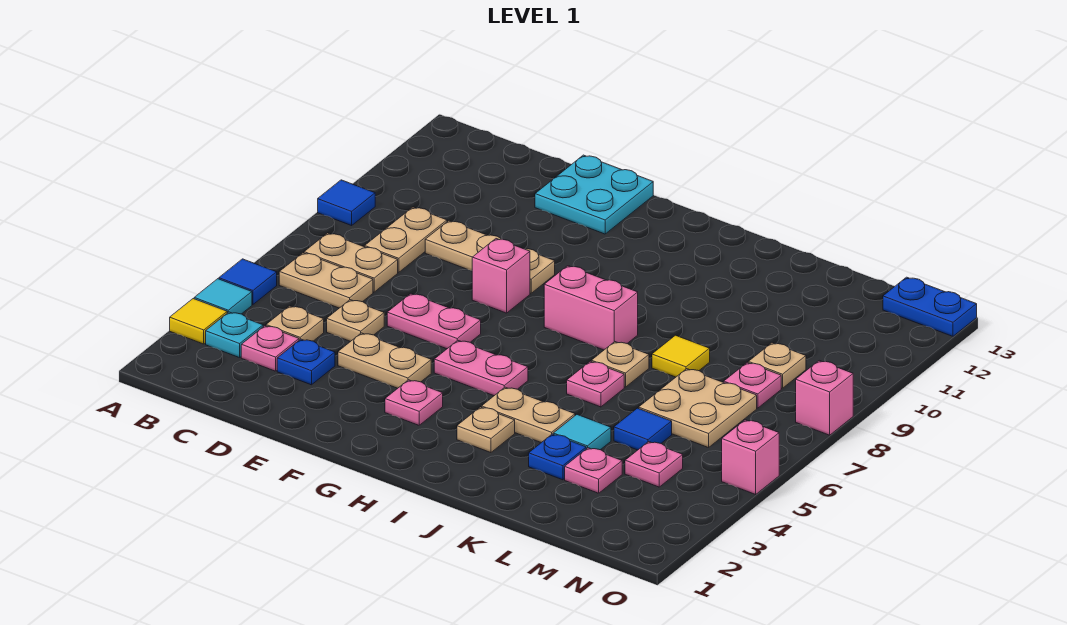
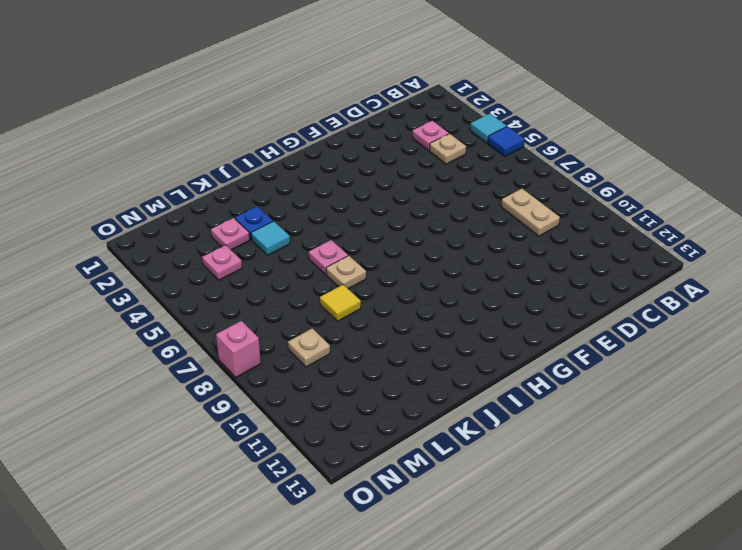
none -> yellow 1x1 tile [170,299,227,344]
none -> blue 1x1 tile [318,180,375,225]
none -> cyan 1x1 plate [206,312,263,358]
none -> tan 1x2 plate [279,253,373,308]

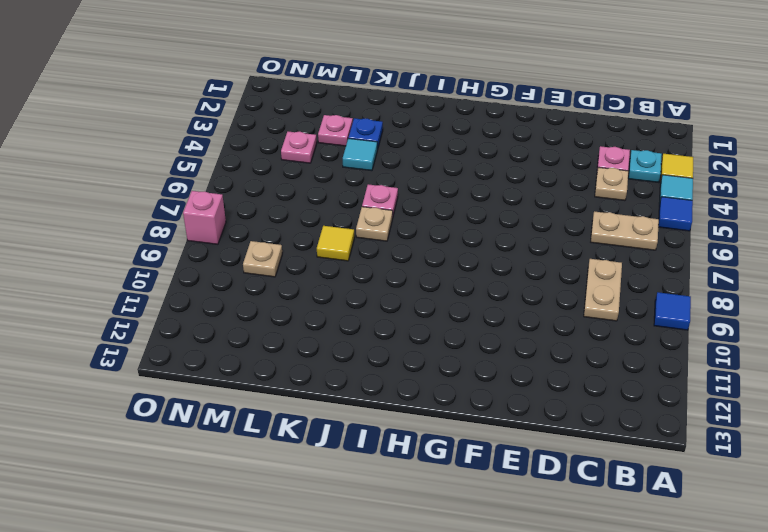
none -> tan 1x2 plate [304,233,398,292]
none -> blue 1x1 plate [277,339,335,385]
none -> tan 1x1 plate [327,300,384,342]
none -> tan 1x3 plate [425,221,555,293]

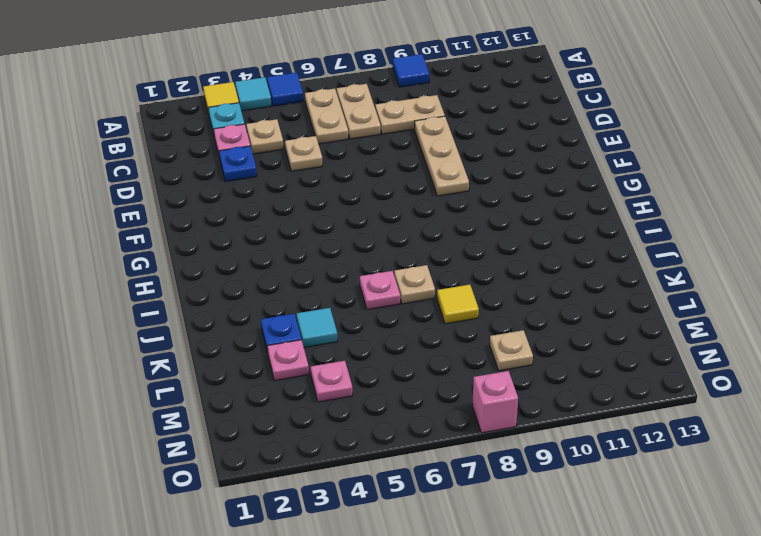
none -> tan 1x2 plate [338,333,431,388]
none -> pink 1x2 plate [387,294,481,349]
none -> cyan 2x2 plate [535,155,653,234]
none -> pink 1x1 brick [472,239,530,313]

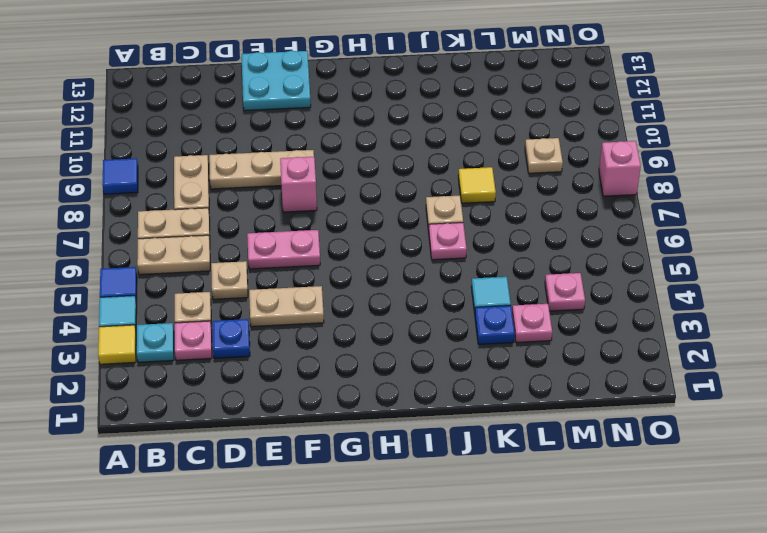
none -> pink 1x1 plate [385,380,443,425]
none -> pink 1x2 plate [434,340,528,396]
none -> pink 1x2 brick [544,266,638,350]
none -> tan 1x1 plate [457,407,515,453]

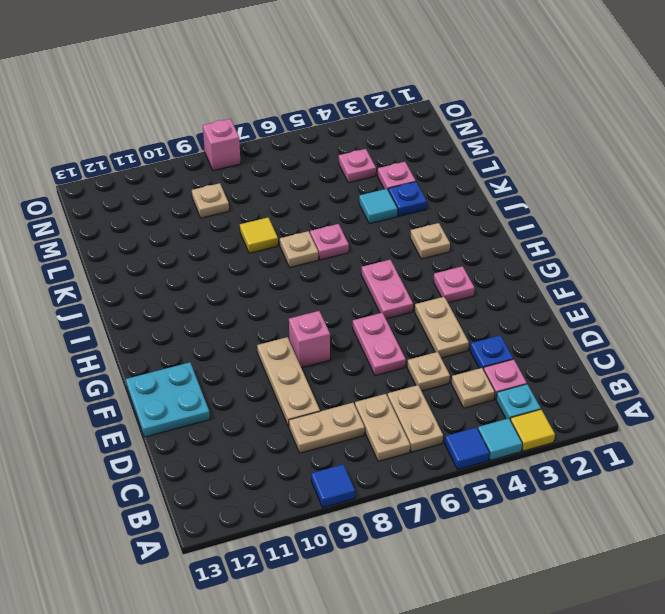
none -> pink 1x2 brick [544,266,638,350]
none -> tan 1x2 plate [482,387,575,443]
none -> blue 1x1 tile [614,408,672,450]
none -> tan 2x2 plate [639,369,757,448]

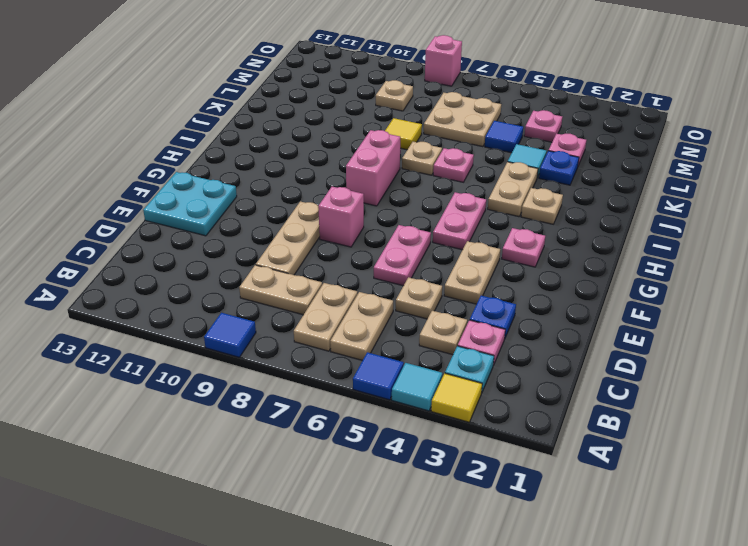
none -> pink 1x1 plate [724,362,781,408]
none -> blue 1x2 plate [883,277,977,336]
none -> pink 1x1 brick [722,420,779,494]

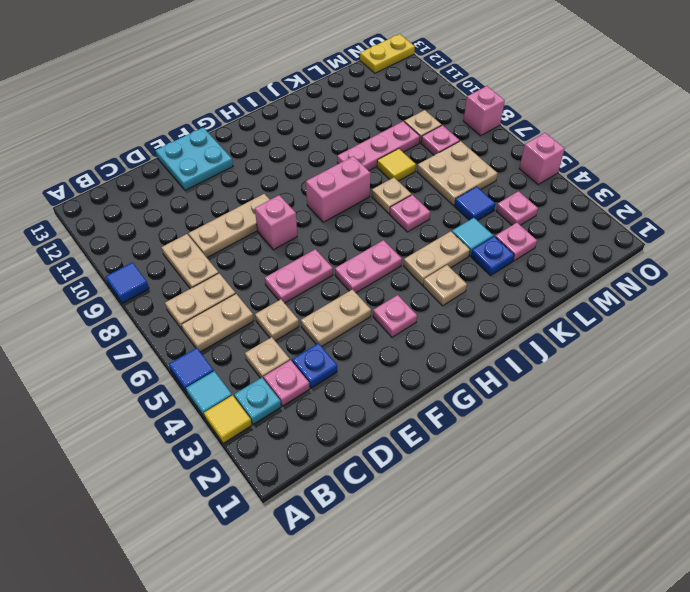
pink 1x3 plate [337,121,420,171] -> none
yellow 1x2 plate [360,34,415,73] -> blue 1x2 plate [883,277,977,336]

